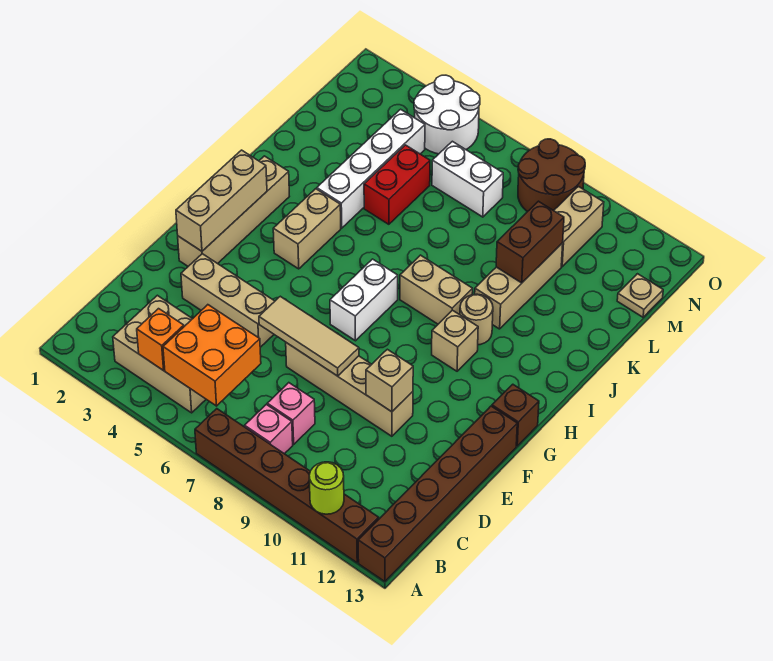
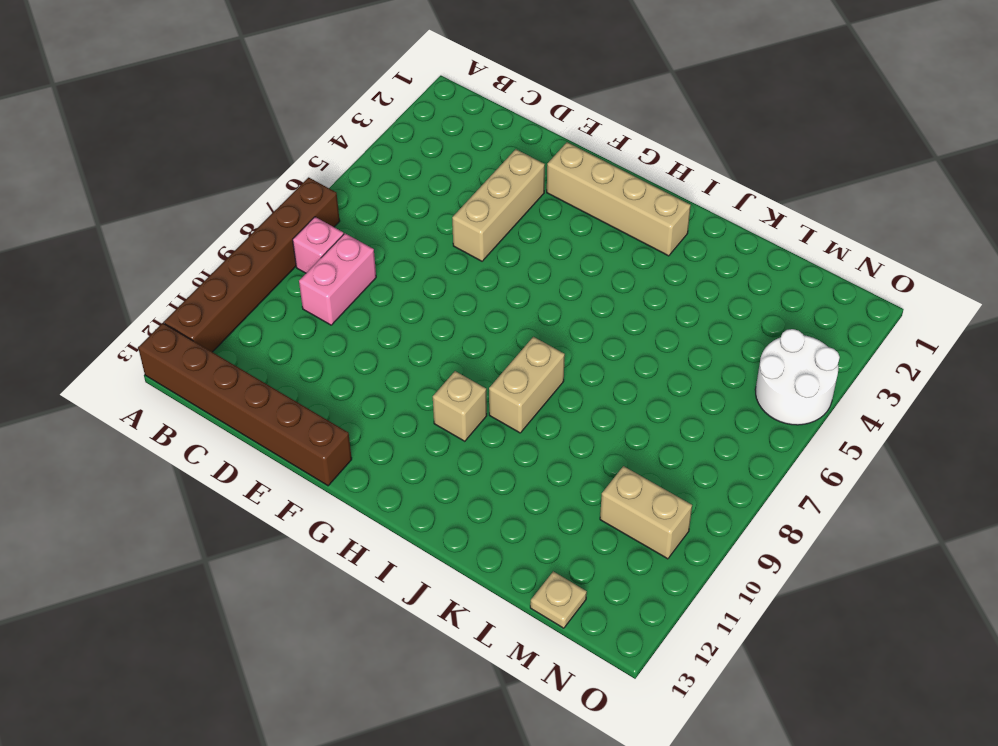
pink 1x2 brick [299,233,376,325] -> pink 1x1 brick [267,383,315,444]
none -> tan 2x3 brick [113,295,206,413]
none -> tan 1x4 brick [286,343,413,436]
none -> white 1x2 brick [330,259,398,341]

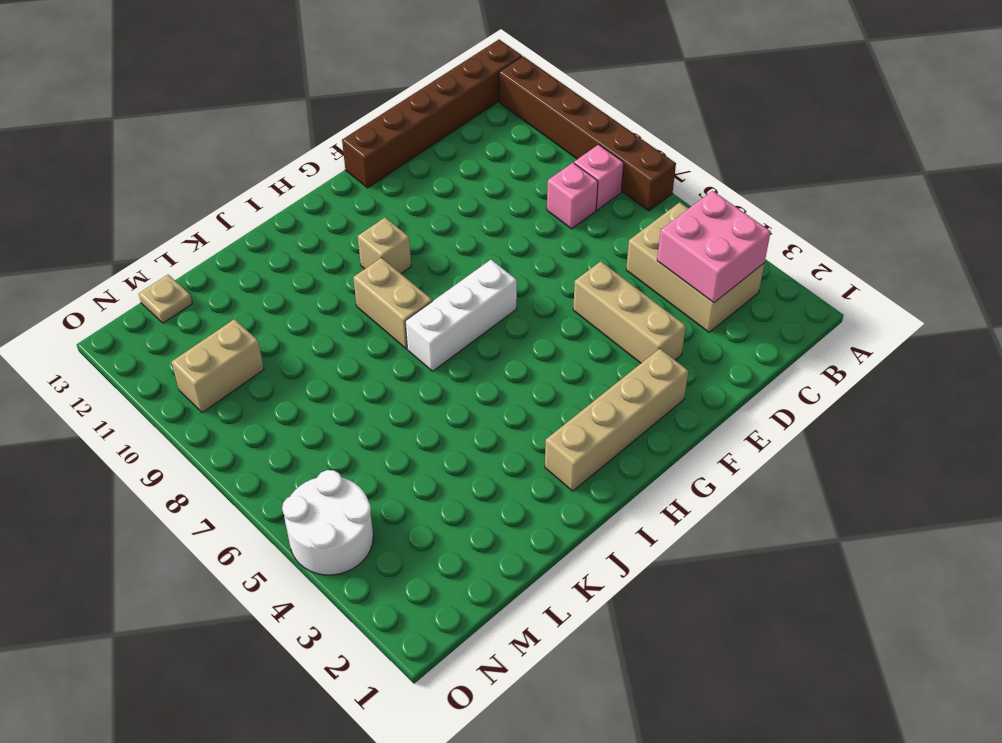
pink 2x2 brick [657,191,771,303] -> orange 1x1 brick [137,309,184,371]
white 1x3 brick [405,260,517,371] -> white 1x2 brick [330,259,398,341]
none -> tan 1x4 brick [286,343,413,436]
none -> brown 1x1 brick [492,384,539,446]
none -> tan 1x2 brick [273,189,341,269]

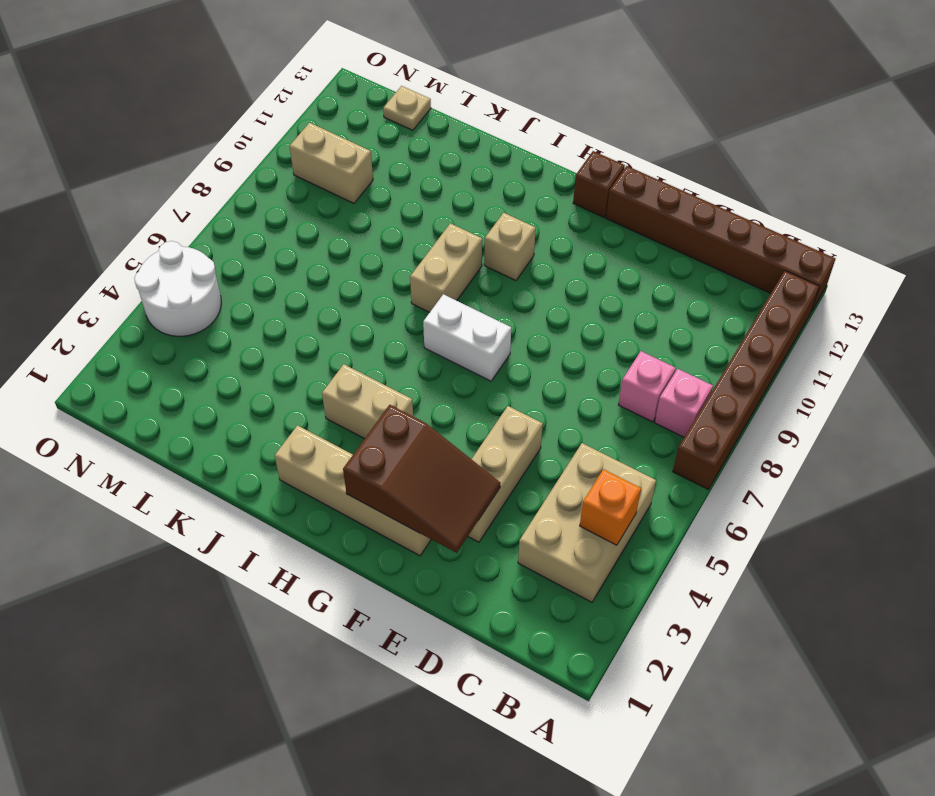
brown 2x3 slope [343,405,501,553] -> tan 1x3 brick [176,150,267,251]
none -> tan 1x4 brick [286,343,413,436]
none -> tan 1x1 round brick [460,294,493,345]
none -> white 1x4 brick [317,109,425,228]

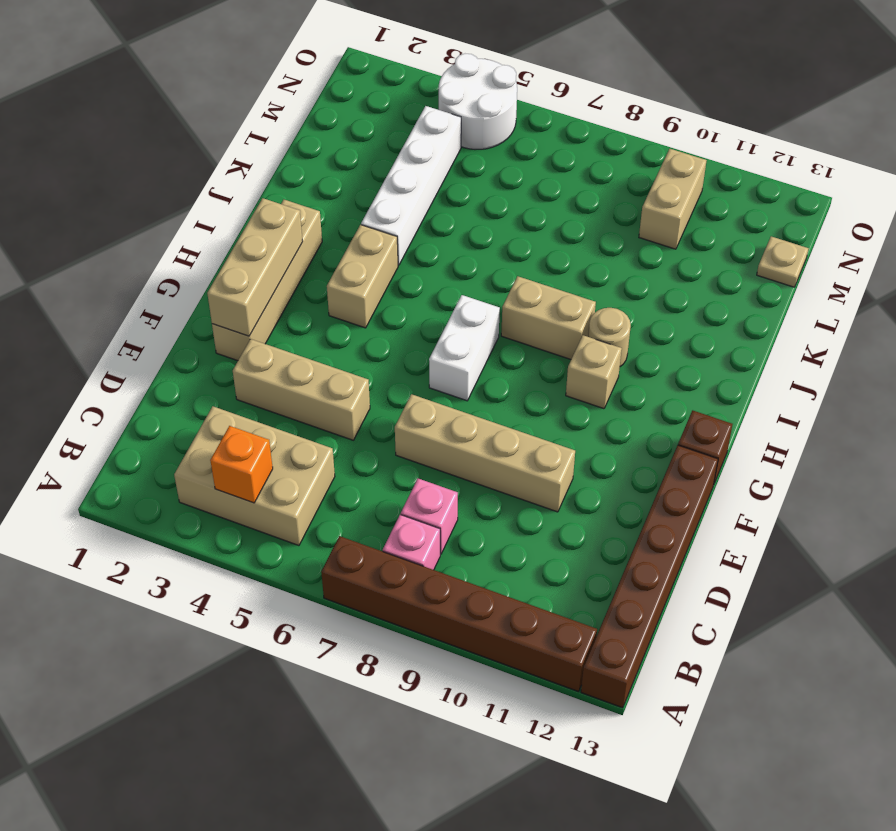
none -> tan 1x3 brick [475,243,563,329]
none -> red 1x2 brick [364,145,430,224]
none -> white 1x2 brick [432,141,503,217]

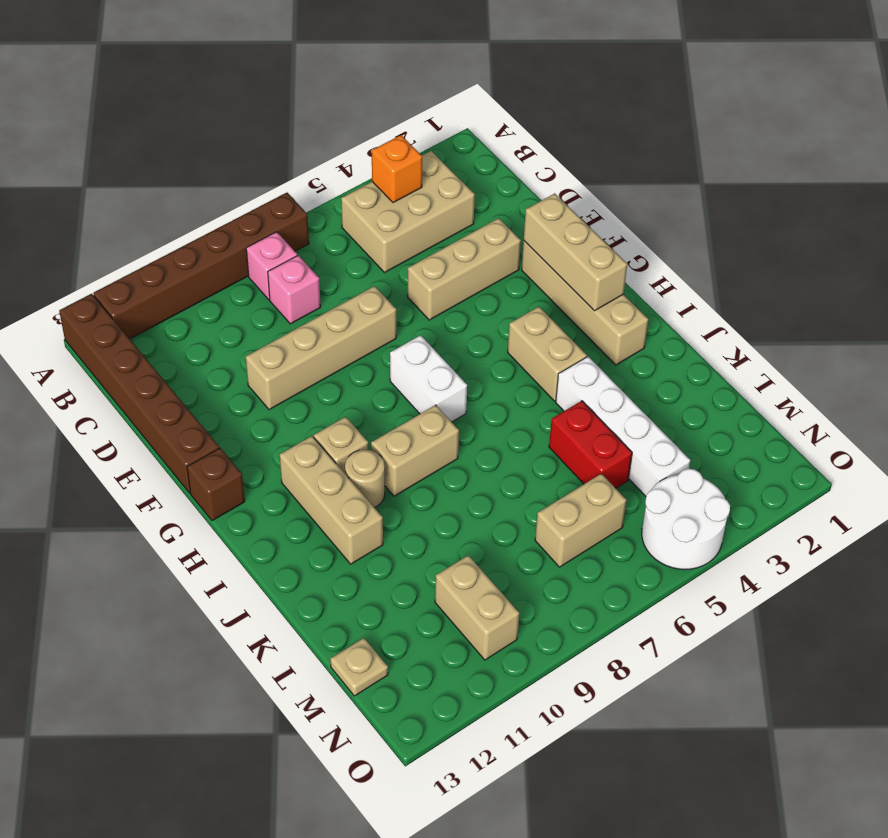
tan 1x3 brick [280,436,383,564] -> tan 1x3 brick moved to [475,243,563,329]
tan 1x2 brick [535,474,626,567] -> white 1x2 brick [432,141,503,217]
none -> brown 2x2 round brick [518,139,585,212]
none -> lime 1x1 round brick [309,462,344,514]
none -> orange 2x2 brick [163,305,261,406]

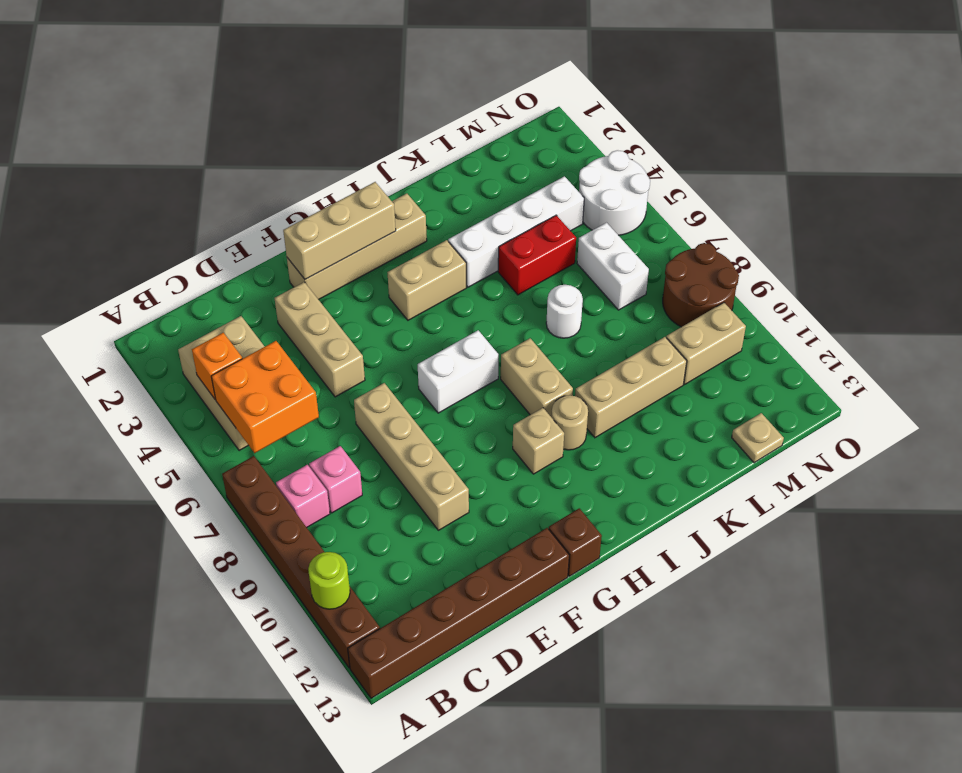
white 1x1 round brick [546,285,583,338] -> none
none -> tan 1x3 tile [259,296,359,376]
none -> tan 1x1 brick [366,349,413,412]
none -> brown 1x2 brick [496,201,564,283]

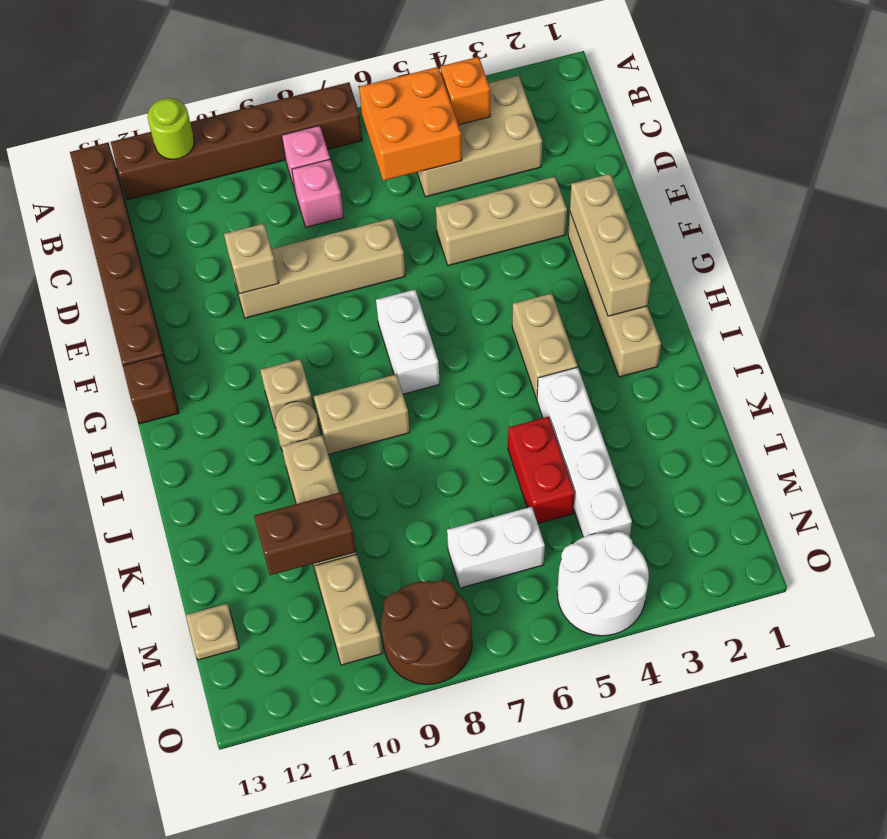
brown 1x2 brick [254,492,356,575] -> brown 1x2 brick turned to [496,201,564,283]
none -> tan 1x3 tile [259,296,359,376]

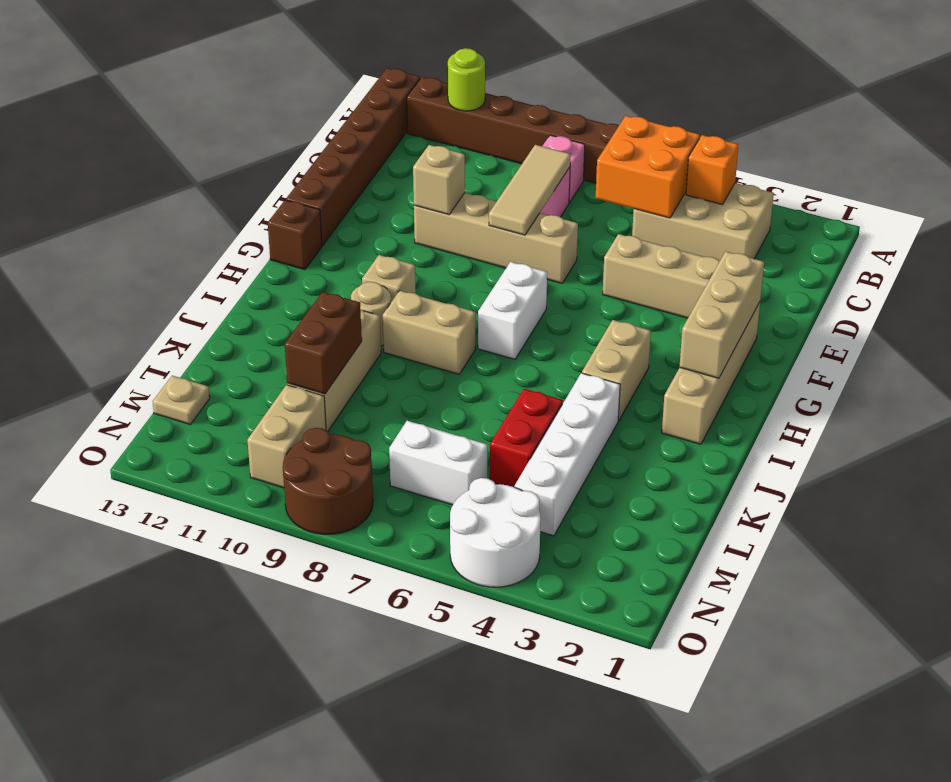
tan 1x3 tile [489,145,571,235] -> tan 1x3 tile turned to [259,296,359,376]

